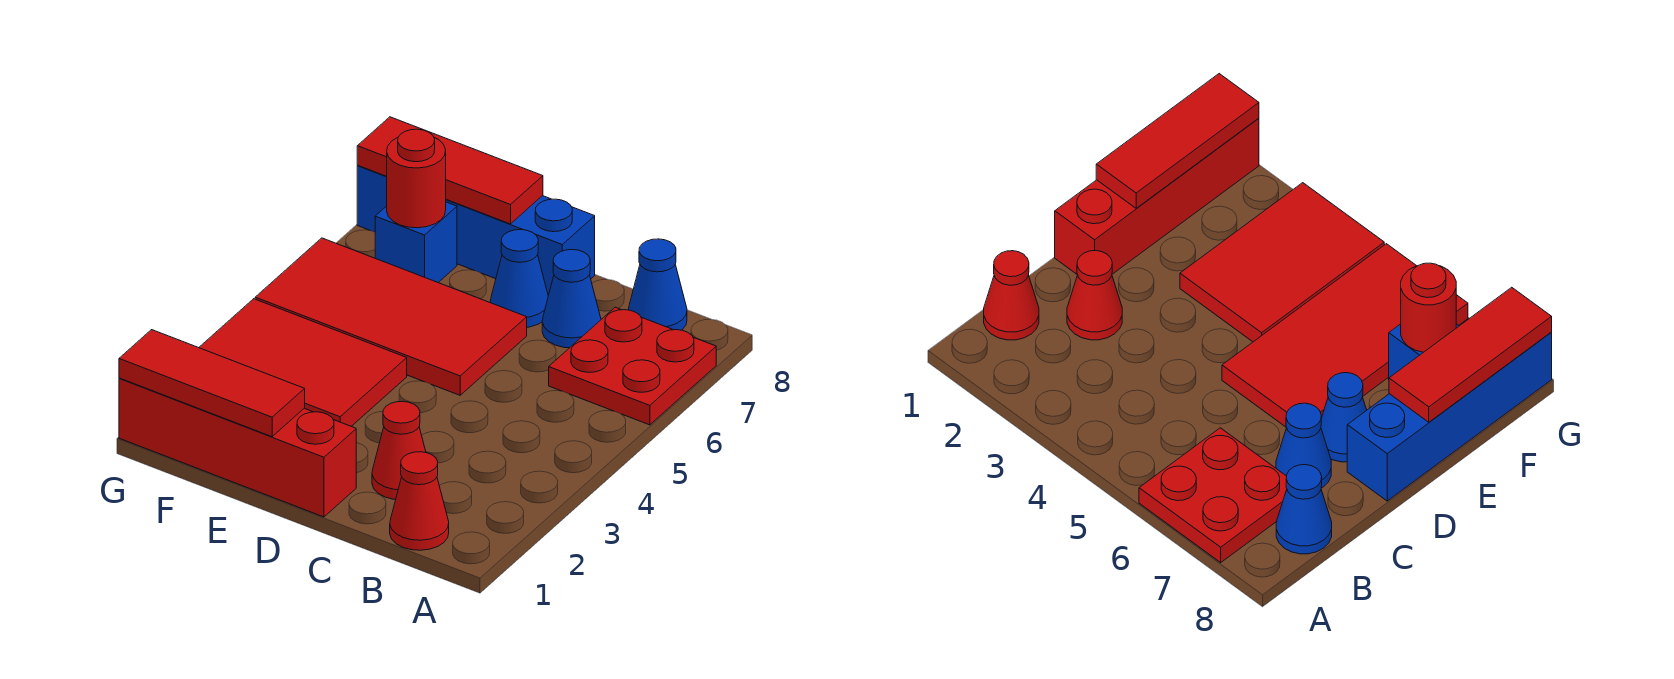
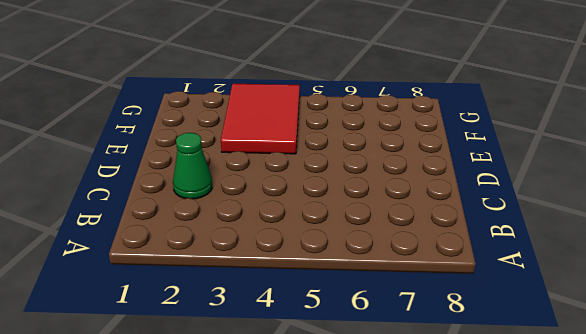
green 1x1 cone [173,133,212,199] -> red 1x1 cone [372,401,426,500]
none -> red 2x2 plate [549,307,716,425]
none -> red 1x1 cone [390,452,449,550]
none -> blue 1x1 cone [628,239,687,330]

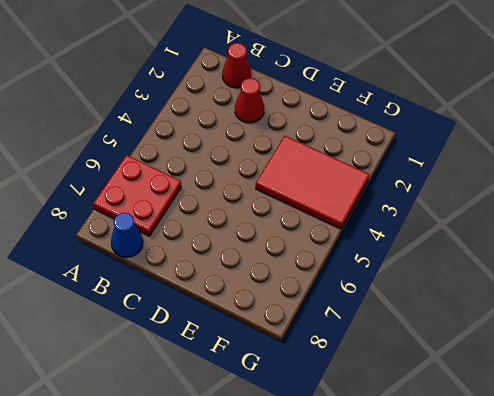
none -> blue 1x1 cone [542,250,601,348]
none -> red 1x4 brick [119,378,356,517]
none -> red 2x4 tile [255,238,527,395]

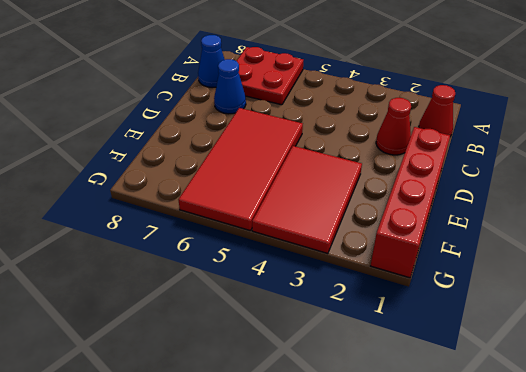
none -> blue 1x1 cone [490,230,548,327]
none -> blue 1x4 brick [357,166,595,295]
none -> blue 1x1 brick [375,202,457,283]

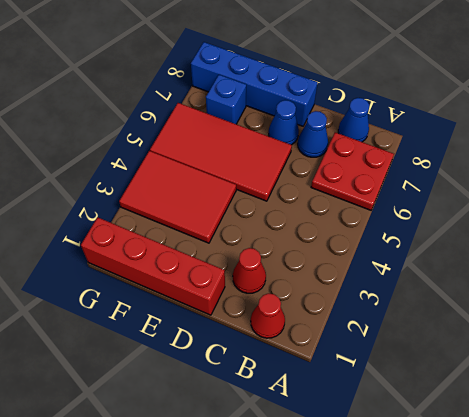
none -> red 1x3 tile [119,330,305,437]
none -> red 1x3 tile [357,117,543,224]
none -> red 1x1 round brick [387,129,446,228]

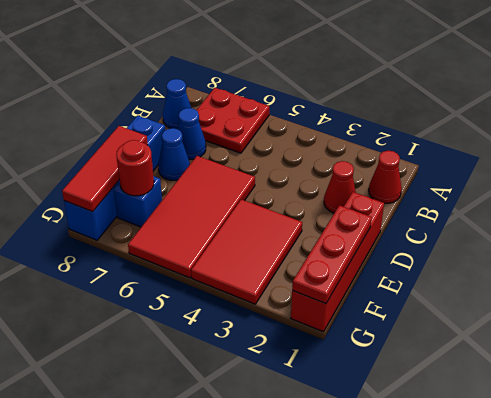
red 1x3 plate [292,205,372,304] -> red 1x3 tile [119,330,305,437]

